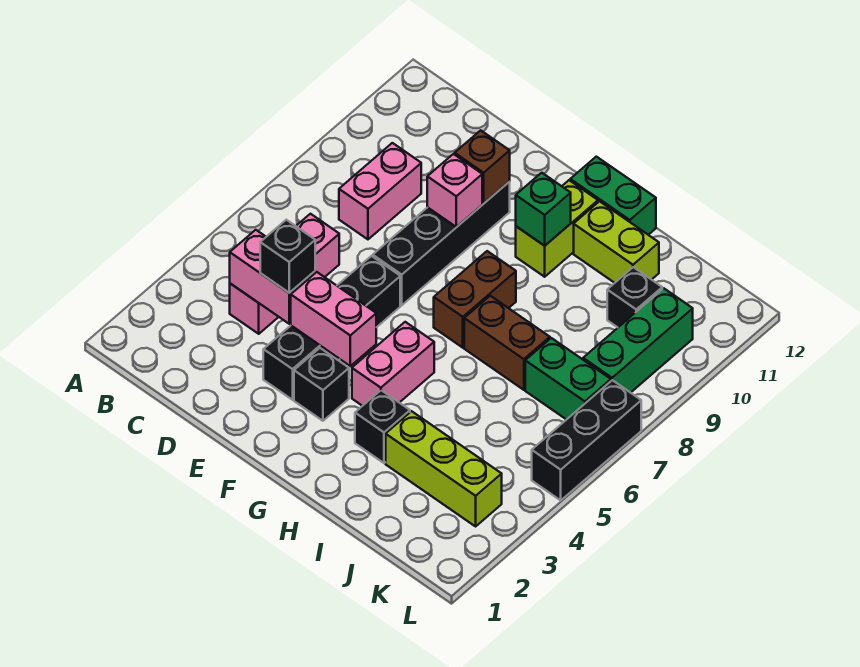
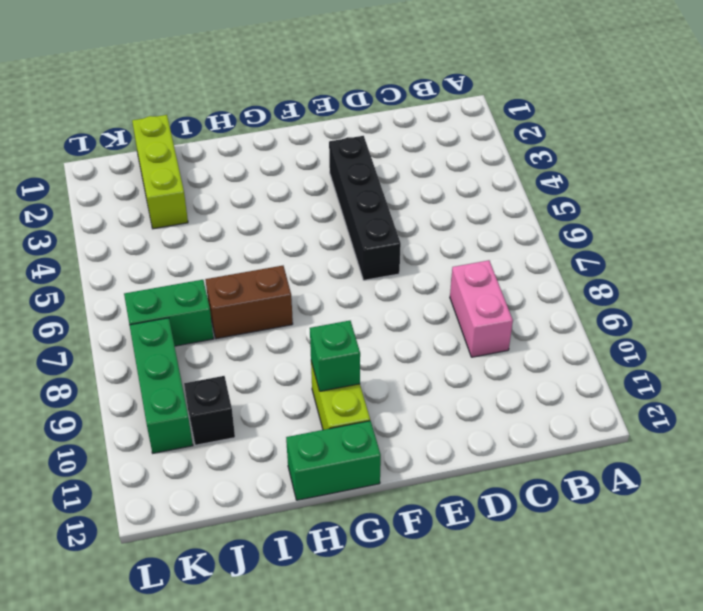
lime 1x3 brick [132,115,188,229] -> lime 1x3 brick turned to [386,411,502,526]
none -> pink 1x3 brick [230,214,339,334]
none -> black 1x4 brick [373,182,510,305]
none -> black 1x1 brick [294,348,349,421]

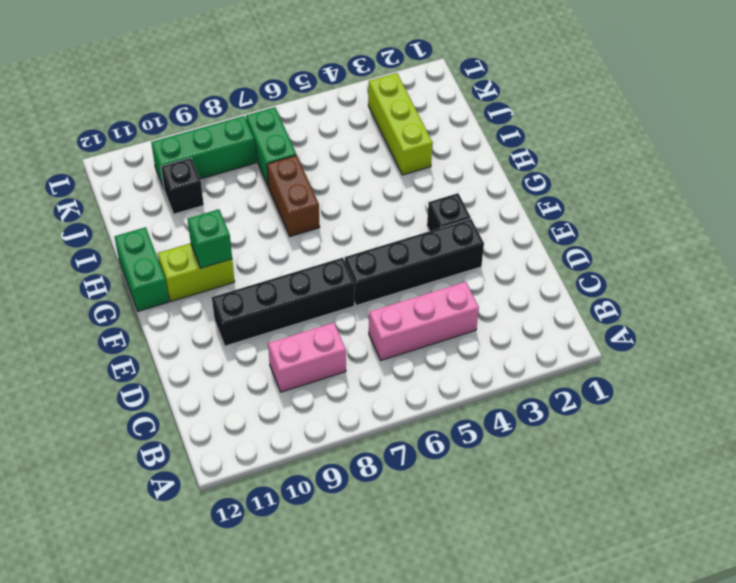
none -> pink 1x2 brick [352,322,434,406]
none -> brown 1x2 brick [434,251,516,348]
none -> black 1x1 brick [355,390,410,463]

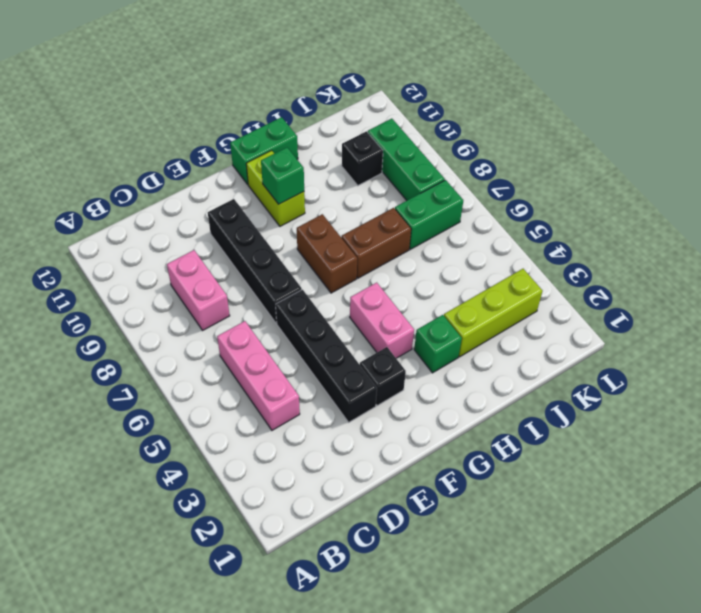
green 1x1 brick [414,315,462,373] -> black 1x1 brick [355,390,410,463]
none -> lime 1x2 brick [574,201,659,283]
none -> black 1x3 brick [532,380,641,500]
none -> pink 1x2 brick [230,230,315,324]

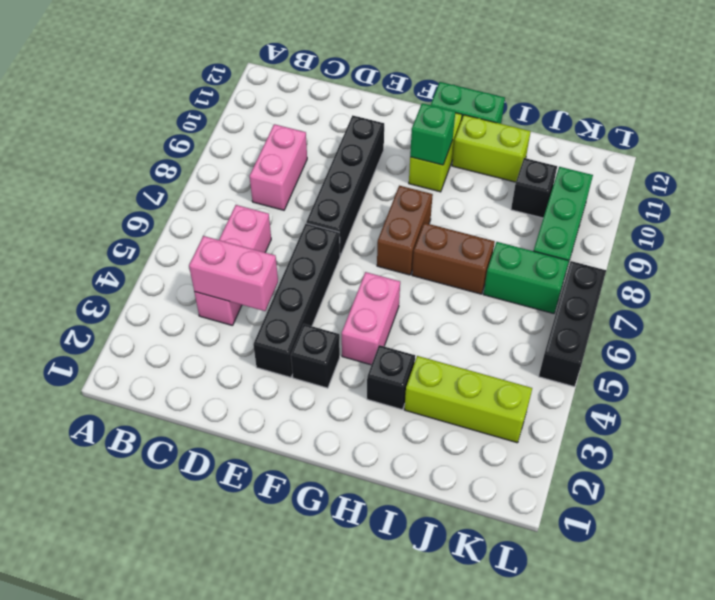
none -> pink 1x2 brick [291,272,376,366]
none -> pink 1x1 brick [427,154,482,227]
none -> brown 1x1 brick [455,130,510,203]

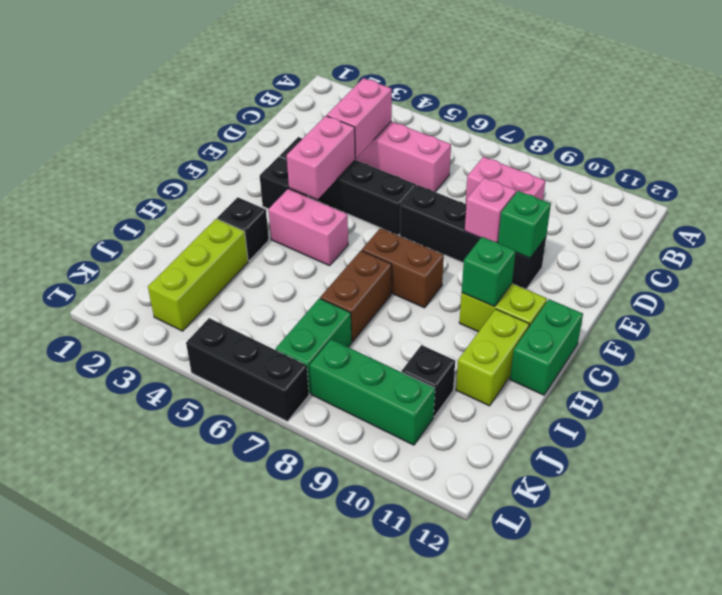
green 1x1 brick [498,191,551,258] -> brown 1x1 brick [455,130,510,203]
none -> black 1x1 brick [260,220,315,293]

